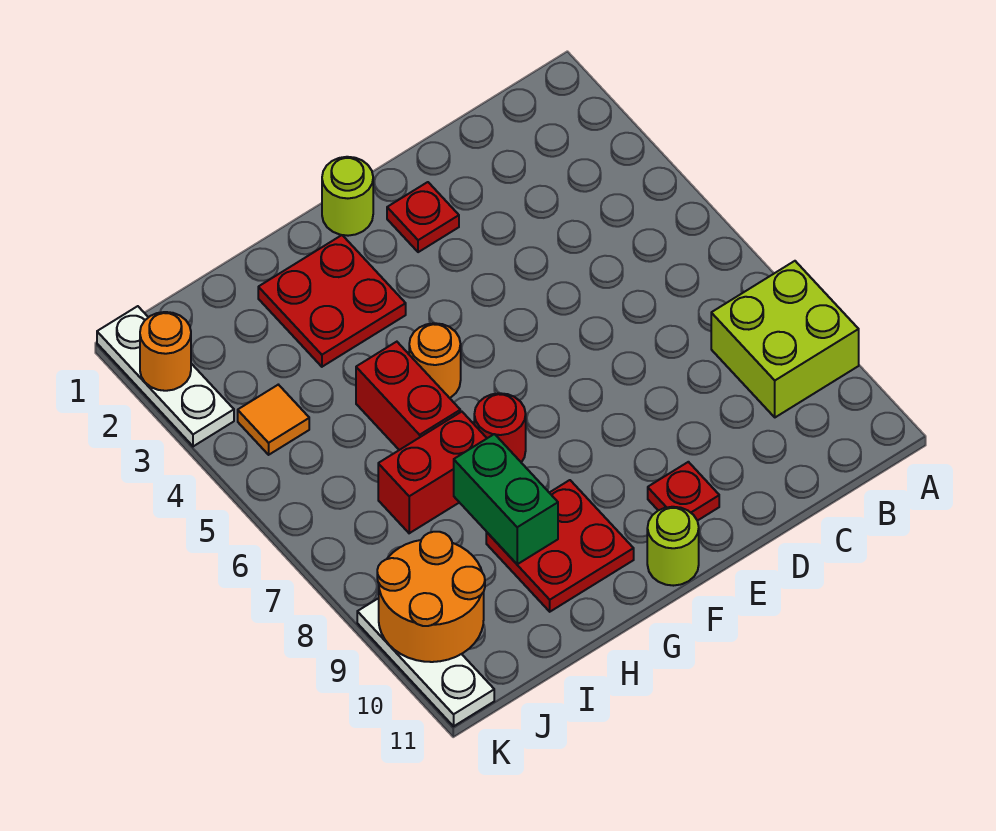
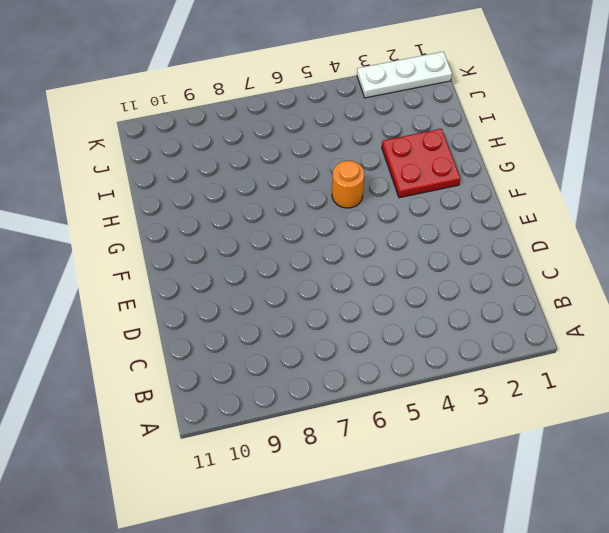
none -> lime 2x2 brick [711,261,859,417]
none -> red 1x1 plate [387,182,459,252]
none -> red 1x1 plate [648,462,719,521]

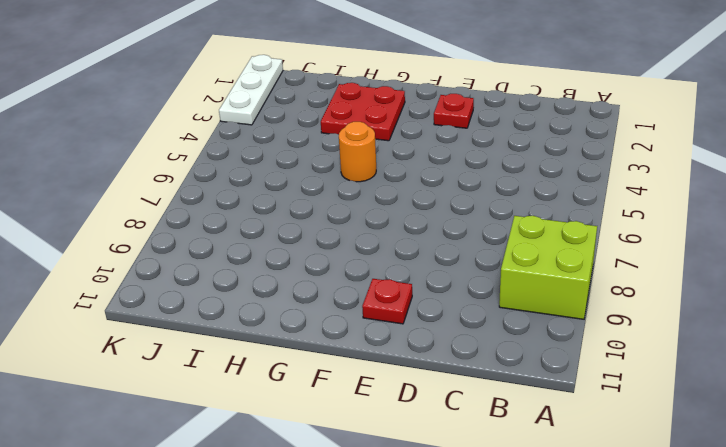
none -> lime 1x1 round brick [322,157,373,236]
none -> lime 1x1 round brick [647,507,699,586]
none -> red 1x1 round brick [474,393,526,462]

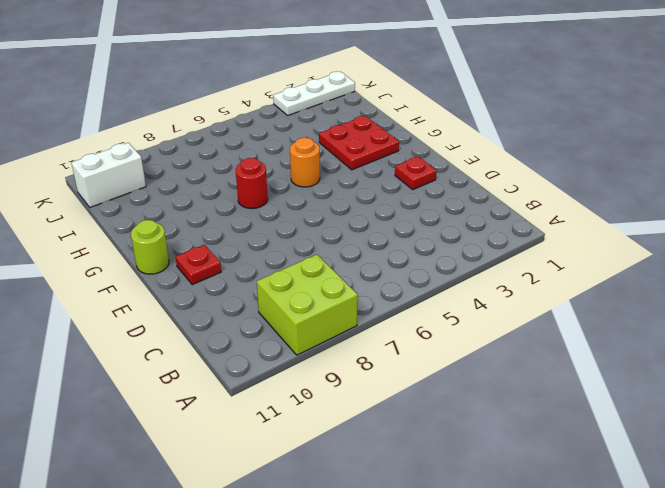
white 1x2 brick [71,143,146,207] -> none
none -> lime 1x1 round brick [322,157,373,236]
none -> red 2x2 plate [486,480,634,612]
none -> red 1x2 brick [356,342,460,450]

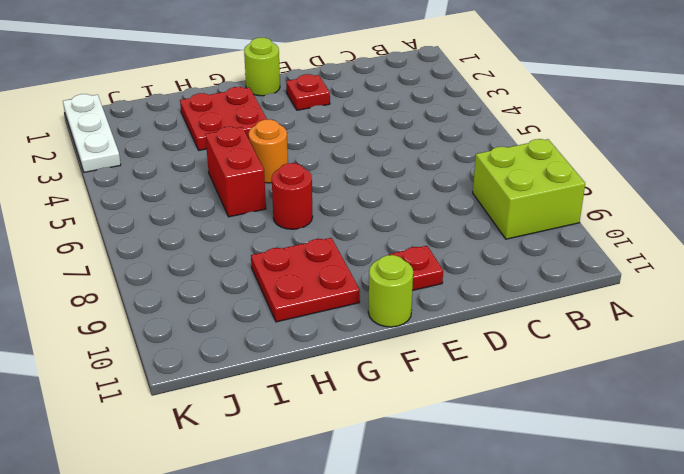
none -> red 1x2 brick [378,412,487,533]
none -> orange 1x1 tile [238,385,309,455]
none -> white 1x3 plate [357,598,494,726]

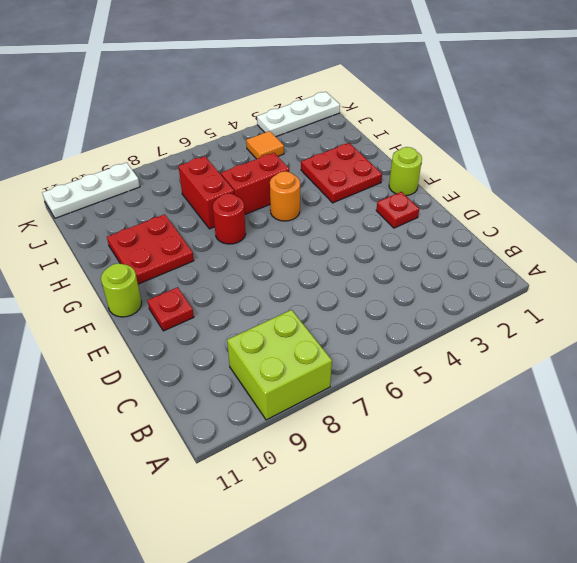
none -> green 1x2 brick [454,434,558,564]
none -> orange 2x2 round brick [377,532,485,662]
none -> orange 1x1 round brick [140,312,191,391]

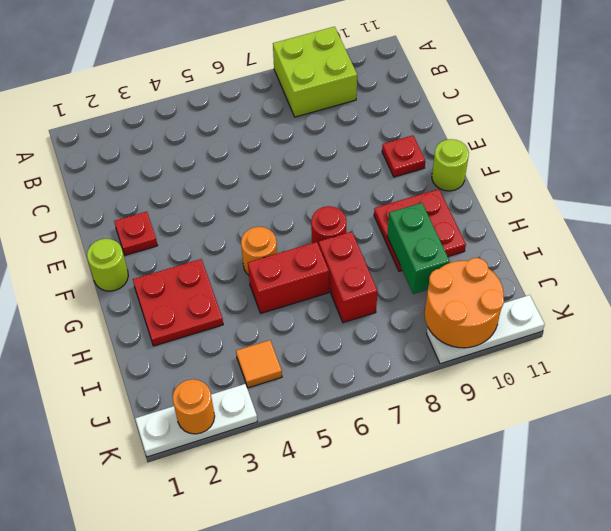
green 1x2 brick [387,203,450,294] -> green 1x2 brick turned to [454,434,558,564]

